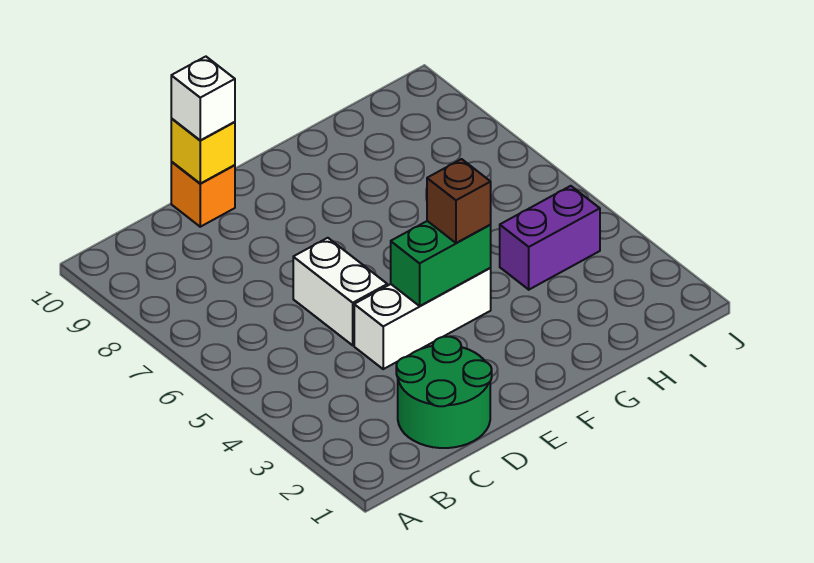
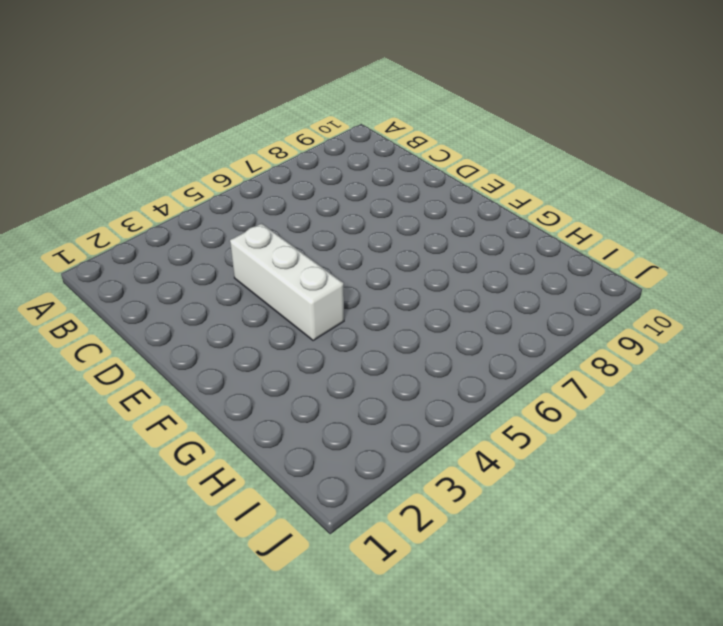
none -> green 2x2 round brick [396,337,492,448]
none -> white 1x2 brick [293,238,387,345]

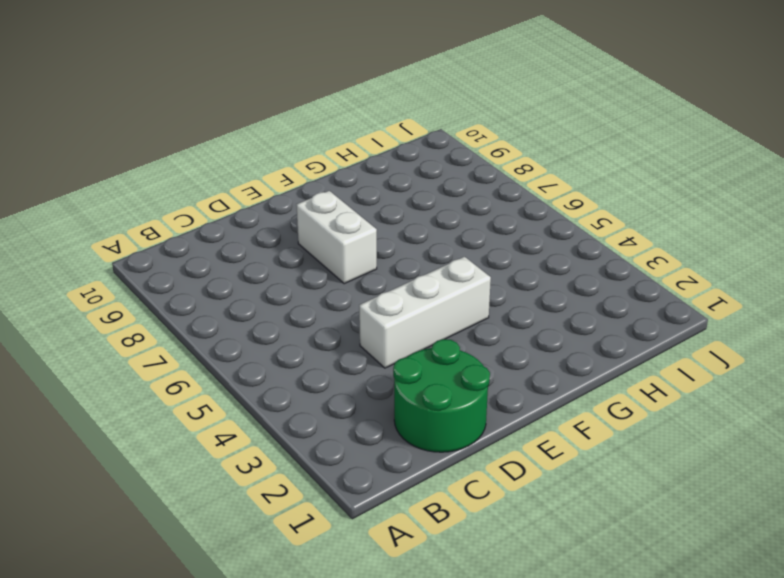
white 1x2 brick [296,191,377,284] -> white 1x2 brick moved to [293,238,387,345]
none -> orange 1x1 brick [171,162,235,227]
none -> purple 1x2 brick [500,186,600,290]

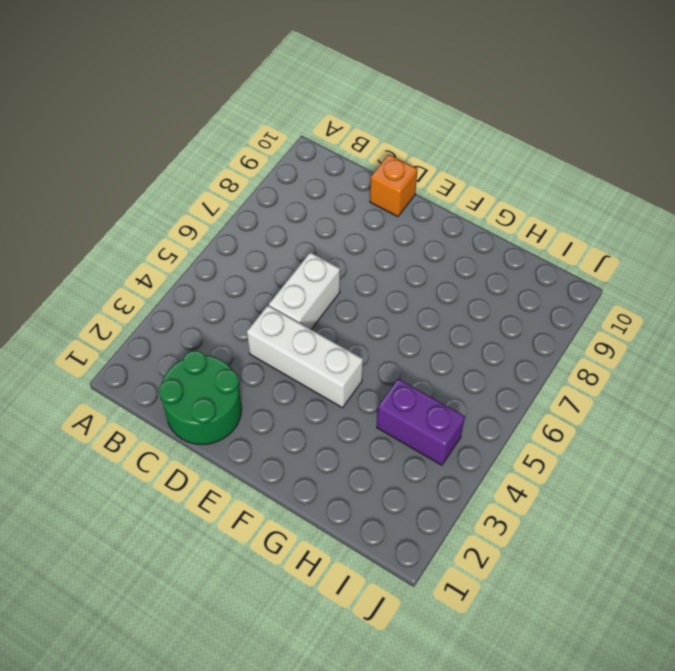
none -> yellow 1x1 brick [171,119,235,183]
none -> green 1x2 brick [391,221,491,306]

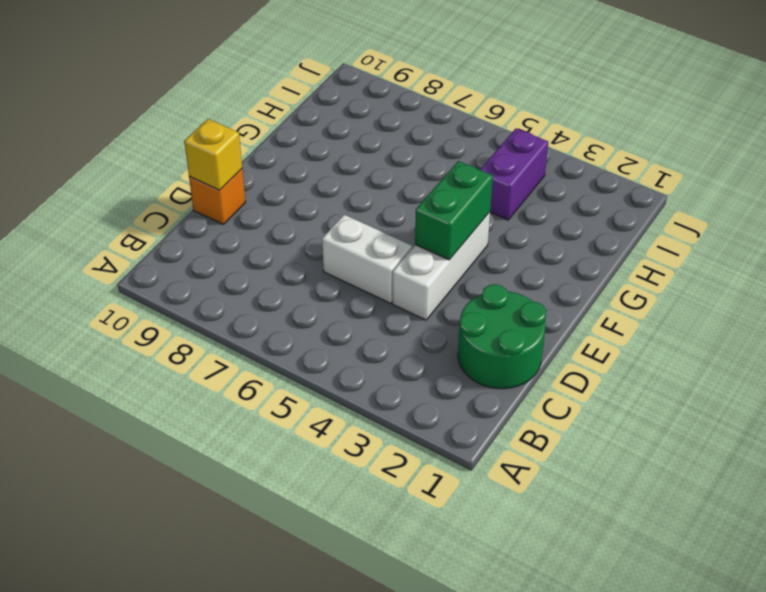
none -> white 1x1 brick [171,57,235,140]
none -> brown 1x1 brick [427,159,491,243]

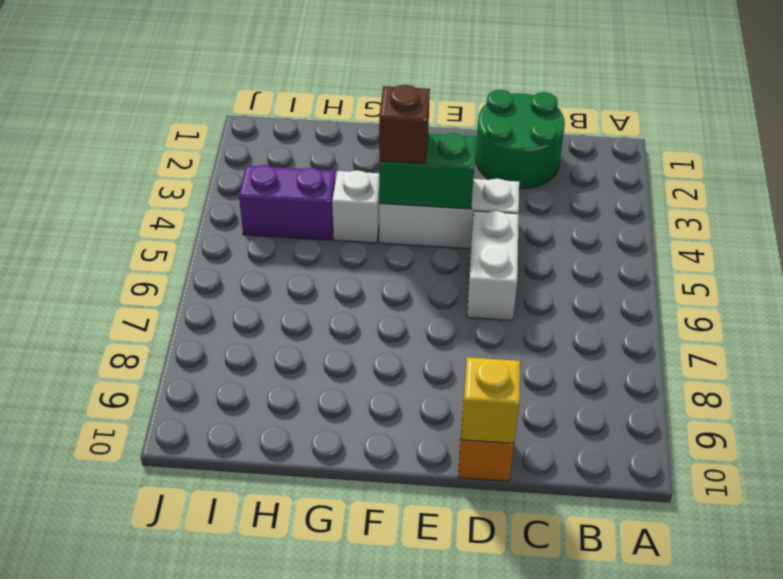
white 1x1 brick [332,170,379,243] -> white 1x1 brick moved to [171,57,235,140]

